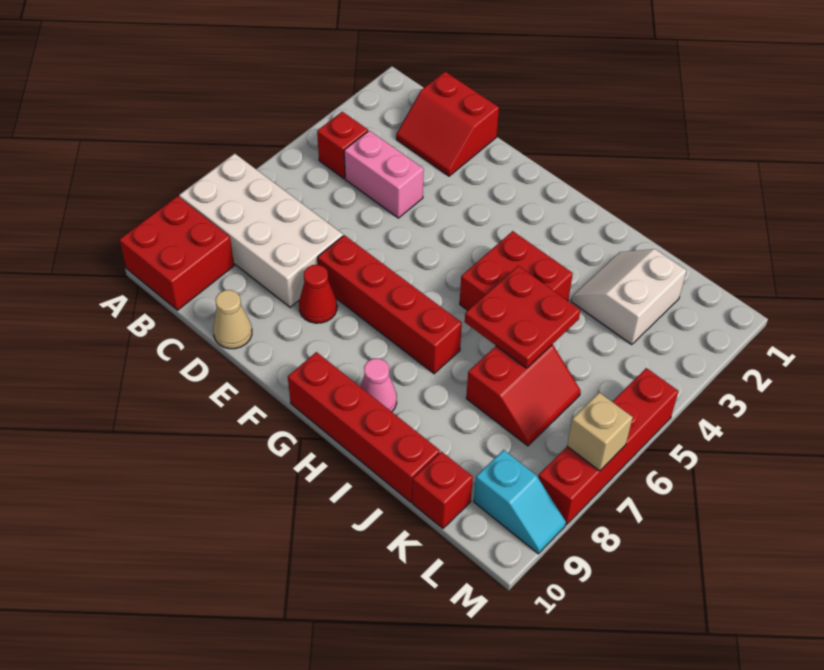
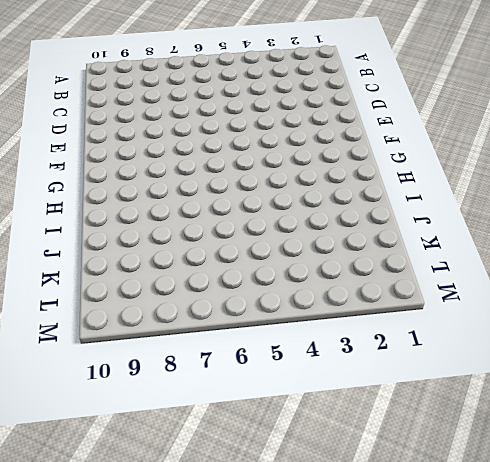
none -> white 2x4 brick [179,154,343,307]
none -> red 2x2 brick [120,196,234,310]
none -> red 1x1 brick [317,112,368,179]

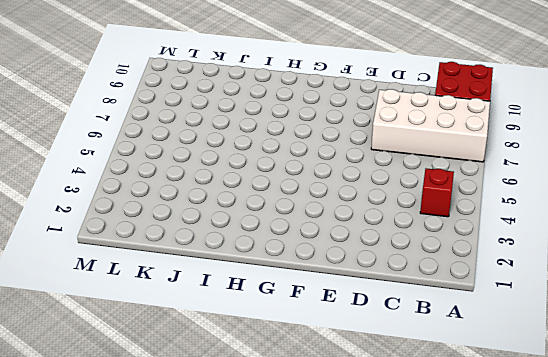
none -> red 2x2 slope [396,72,499,176]
none -> pink 1x2 brick [344,131,424,218]
none -> tan 1x1 cone [213,290,252,349]

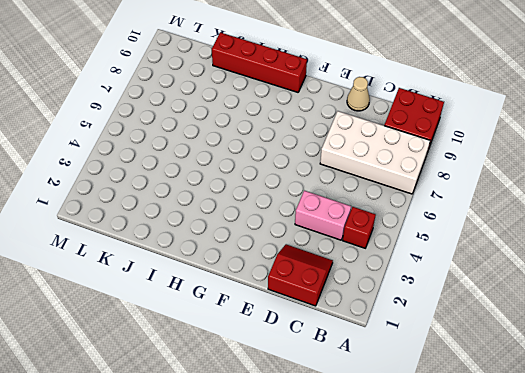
none -> red 1x4 brick [318,235,462,374]
none -> red 1x1 cone [299,265,337,323]
none -> red 2x2 brick [460,231,573,310]

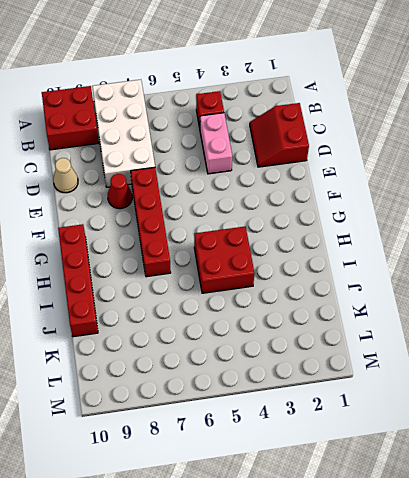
none -> pink 1x1 cone [360,359,397,412]
none -> white 2x2 slope [571,249,686,345]
none -> red 2x2 slope [466,345,581,446]

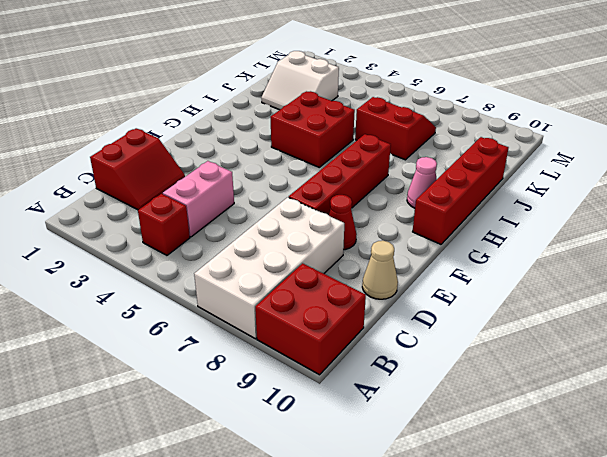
none -> red 1x1 brick [412,452,473,528]
none -> cyan 1x2 slope [474,450,566,554]
none -> red 1x4 brick [538,368,678,525]

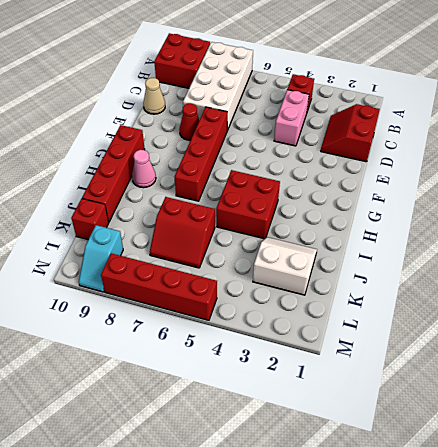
none -> red 2x2 plate [465,266,580,368]
none -> tan 1x1 brick [567,392,633,471]

